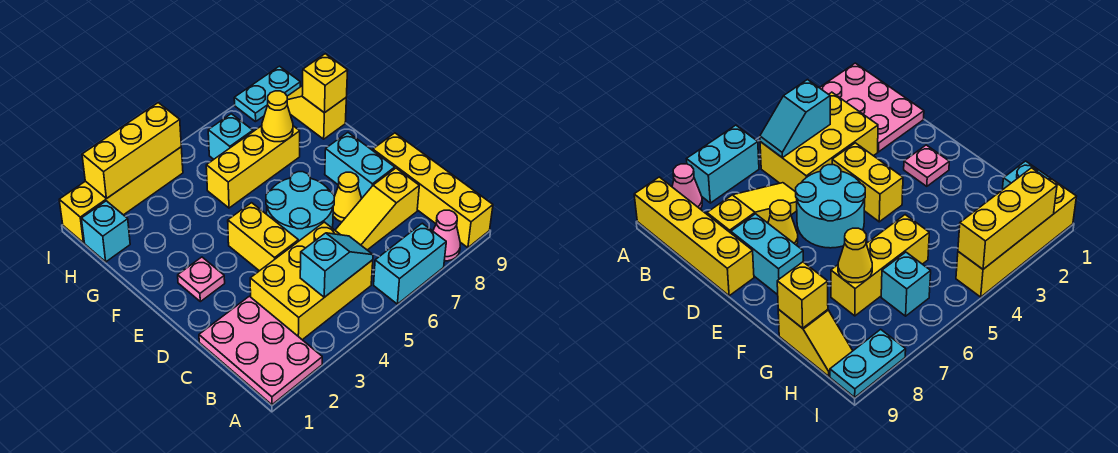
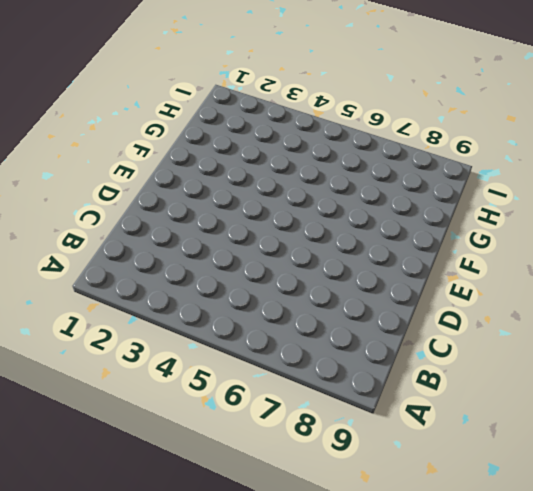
none -> pink 2x3 plate [199,296,322,405]
none -> cyan 1x2 brick [374,223,446,304]
none -> pink 1x1 cone [433,210,460,261]

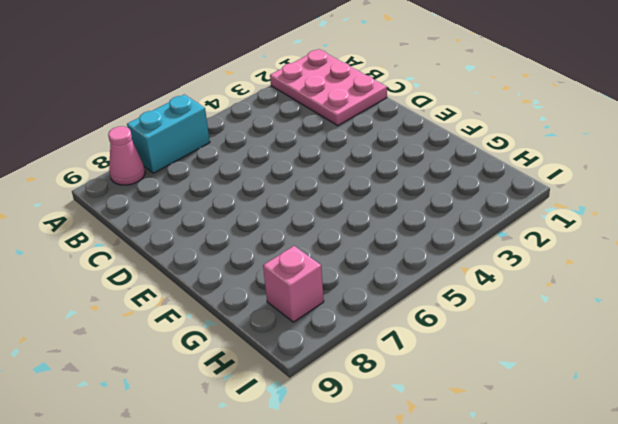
pink 1x1 brick [263,246,324,322] -> none
none -> yellow 1x4 brick [373,133,493,248]
none -> yellow 2x3 brick [250,222,373,340]
none -> yellow 1x3 slope [335,168,419,250]

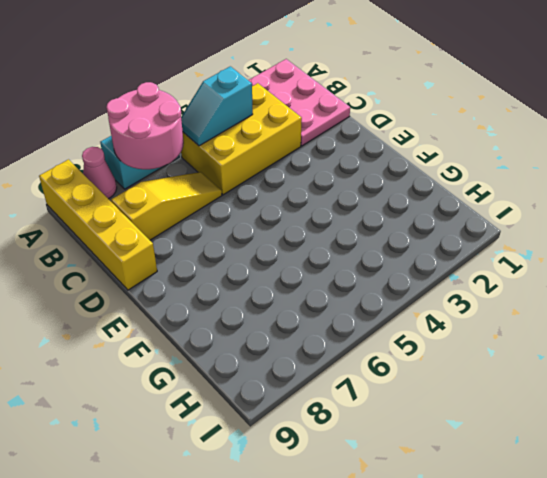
pink 2x2 round brick [106,82,184,169] -> none
none -> yellow 1x2 brick [228,203,298,271]
none -> cyan 2x2 round brick [266,172,334,241]
none -> yellow 1x1 cone [333,172,362,222]

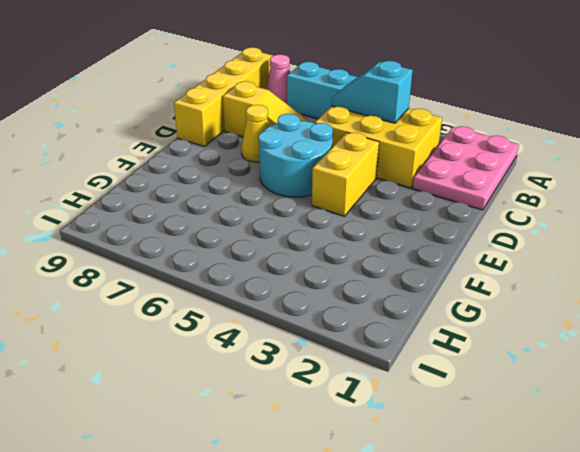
none -> cyan 1x2 brick [325,132,395,198]
none -> pink 1x1 plate [178,257,225,302]
none -> yellow 1x3 brick [206,126,300,208]

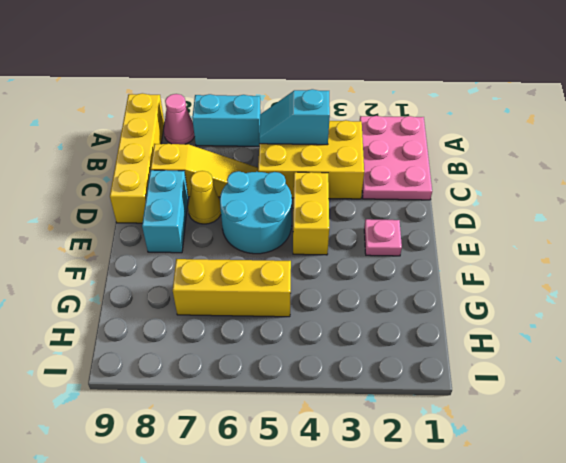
none -> yellow 1x2 slope [287,86,346,139]
none -> cyan 1x1 brick [81,201,130,262]
none -> cyan 1x1 brick [208,114,253,159]

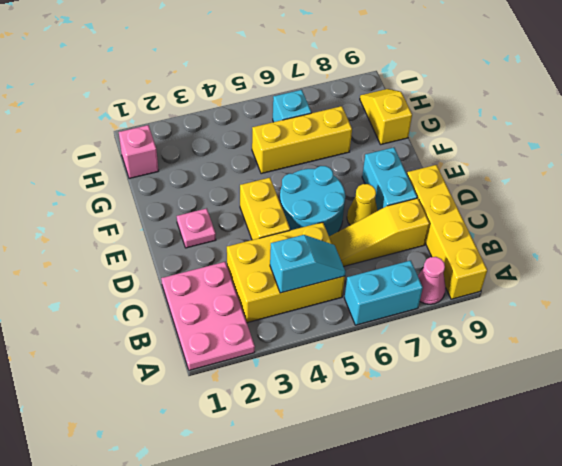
pink 1x1 brick [119,125,159,179] -> cyan 1x1 brick [81,201,130,262]
none -> yellow 1x4 brick [59,147,183,243]
none -> cyan 1x2 plate [234,66,300,122]
none -> yellow 1x1 cone [262,91,293,142]

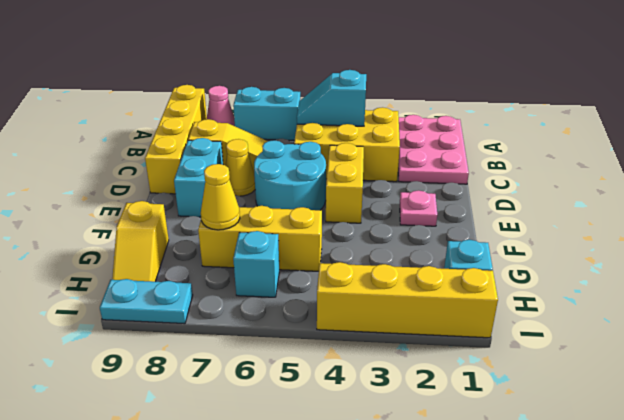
none -> yellow 1x1 brick [302,54,348,113]
none -> yellow 1x3 brick [82,103,181,198]

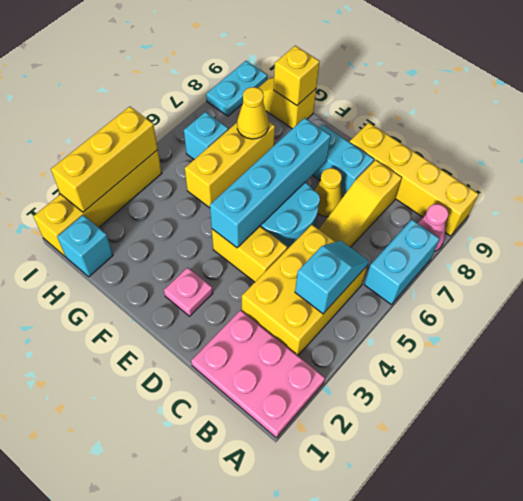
cyan 1x4 brick [210,118,331,248] -> none

